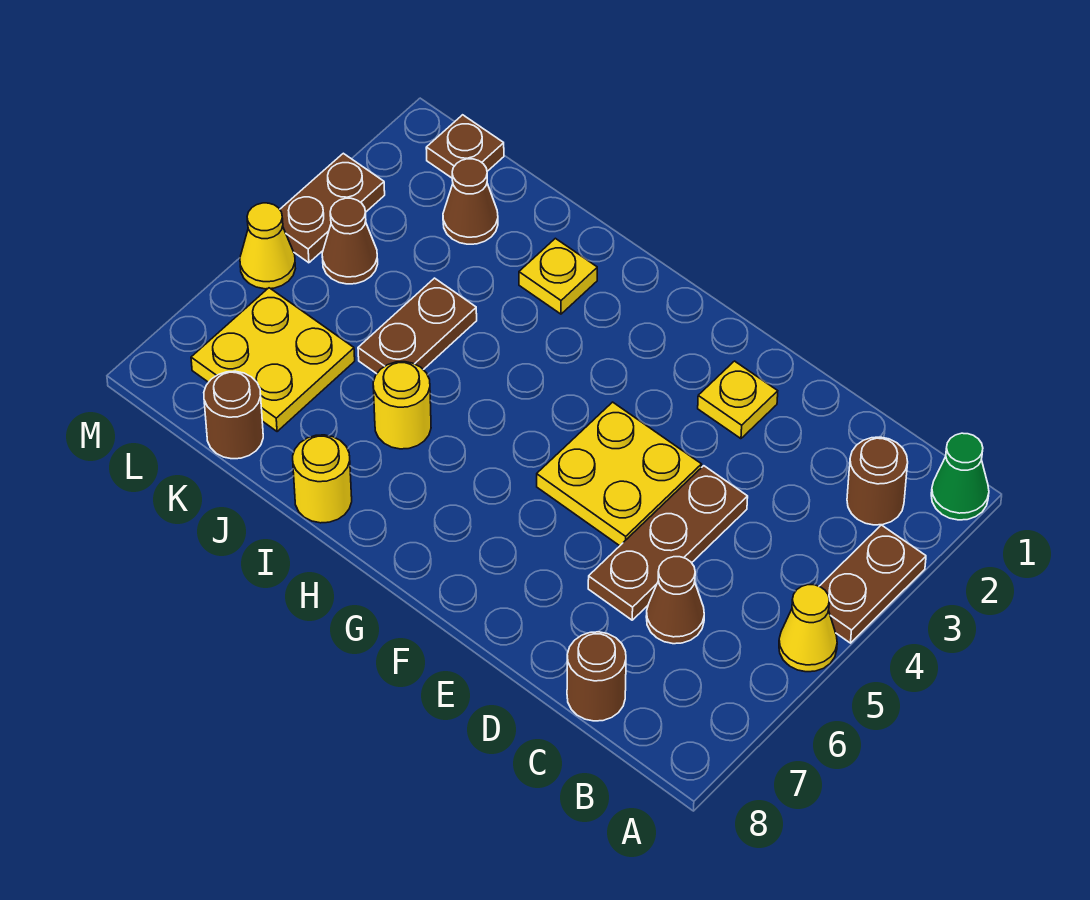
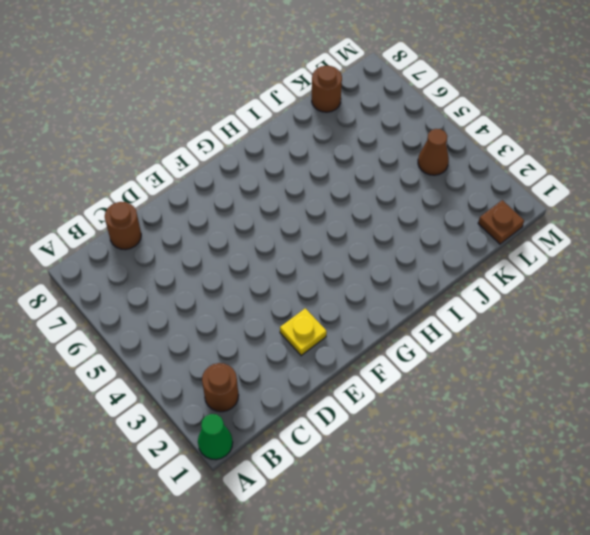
none -> brown 1x2 plate [819,525,926,643]
none -> yellow 1x1 cone [779,585,837,672]
none -> brown 1x1 cone [646,557,704,644]

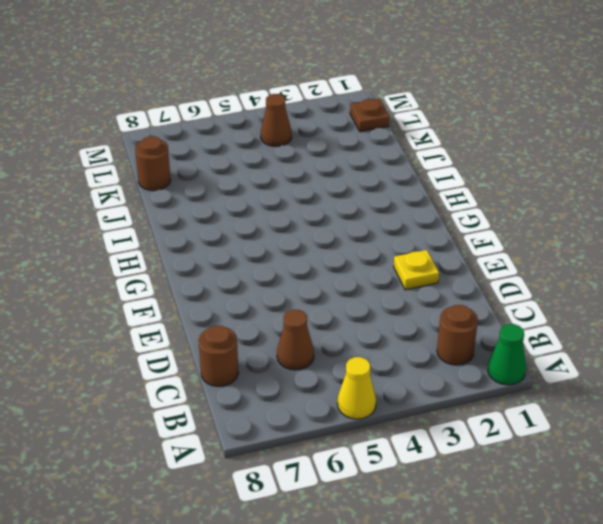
none -> brown 1x2 plate [819,525,926,643]
none -> brown 1x3 plate [588,466,748,620]
none -> yellow 2x2 plate [537,402,702,546]

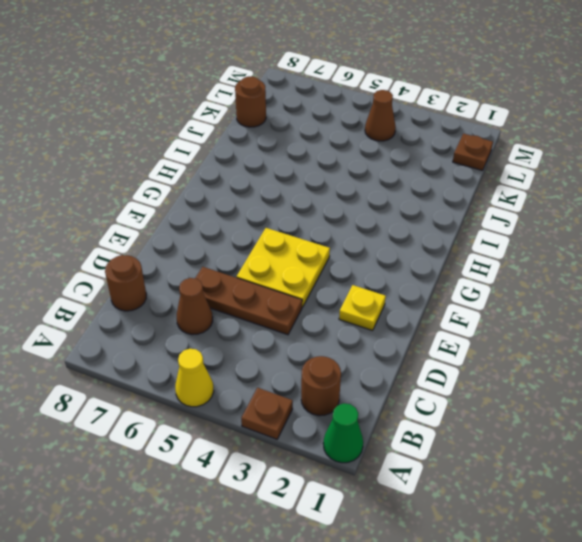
brown 1x1 plate [241,388,293,439] -> brown 1x2 plate [819,525,926,643]
none -> yellow 1x1 plate [519,238,597,314]
none -> yellow 1x1 round brick [373,362,431,449]
none -> yellow 1x1 round brick [293,435,352,523]

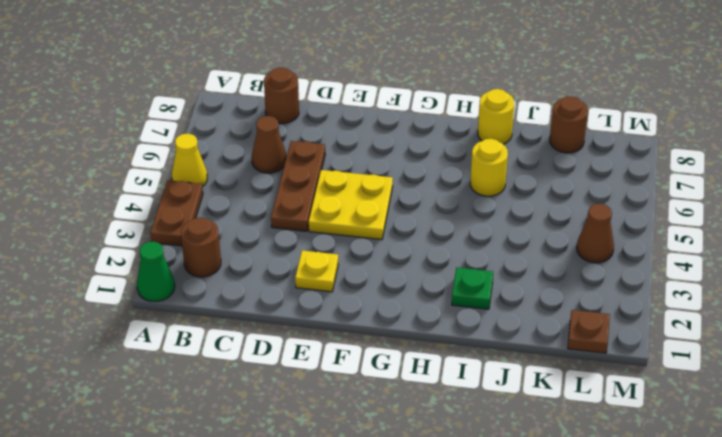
green 1x1 plate [452,268,493,309] -> yellow 1x1 plate [519,238,597,314]
none -> brown 1x2 plate [358,278,477,374]
none -> brown 1x1 cone [443,159,498,244]
none -> yellow 2x2 plate [191,288,355,432]

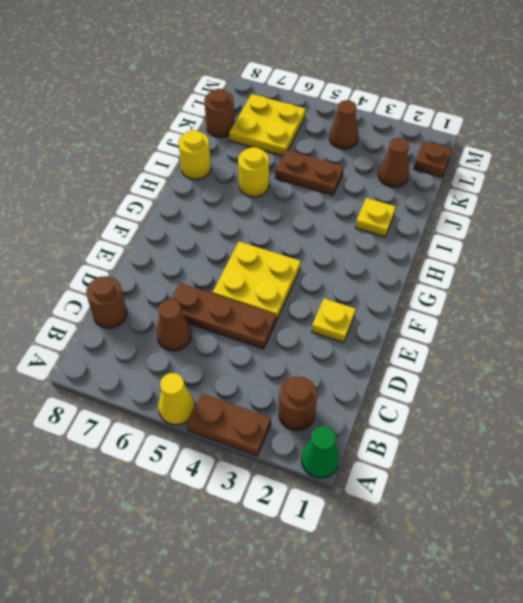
none -> brown 1x2 plate [280,153,385,263]
none -> yellow 1x1 cone [240,203,295,289]

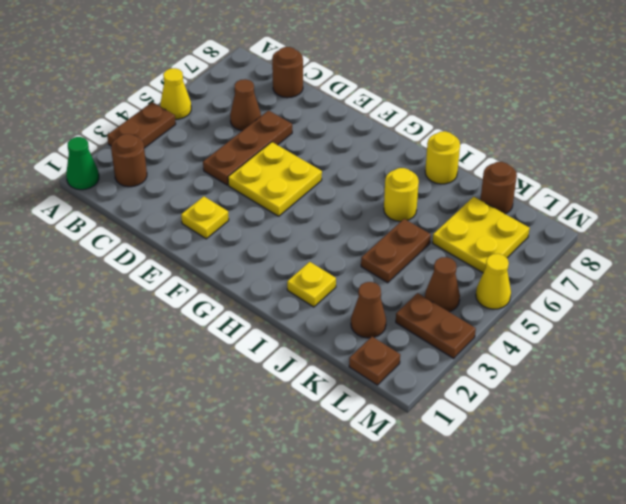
brown 1x2 plate [396,293,476,358] -> brown 1x2 plate turned to [280,153,385,263]

